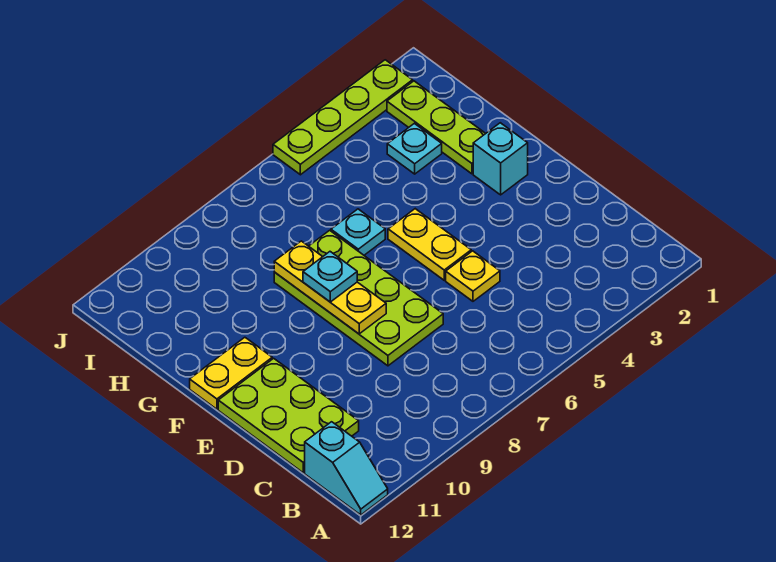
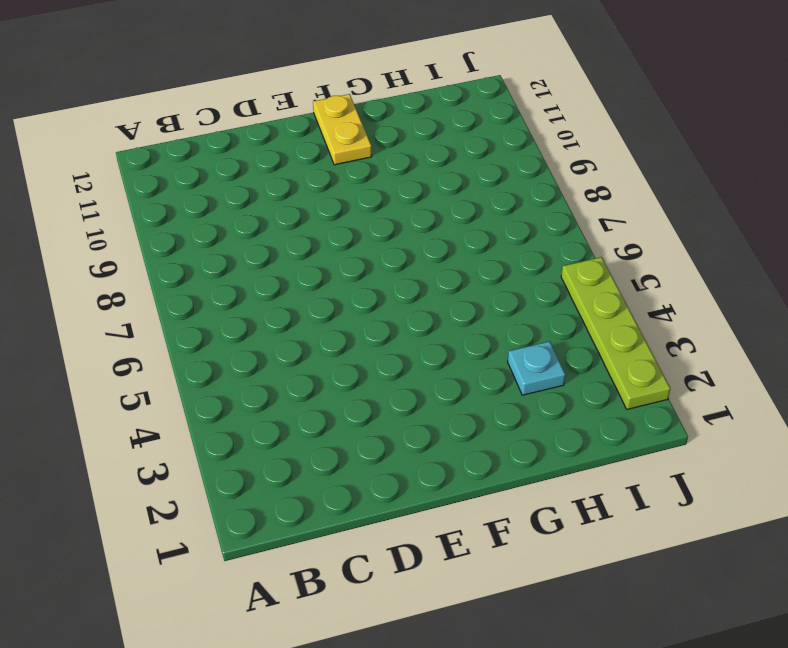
none -> cyan 1x2 slope [305,422,388,515]
none -> lime 2x3 plate [218,358,359,473]
none -> yellow 1x1 plate [446,251,500,301]

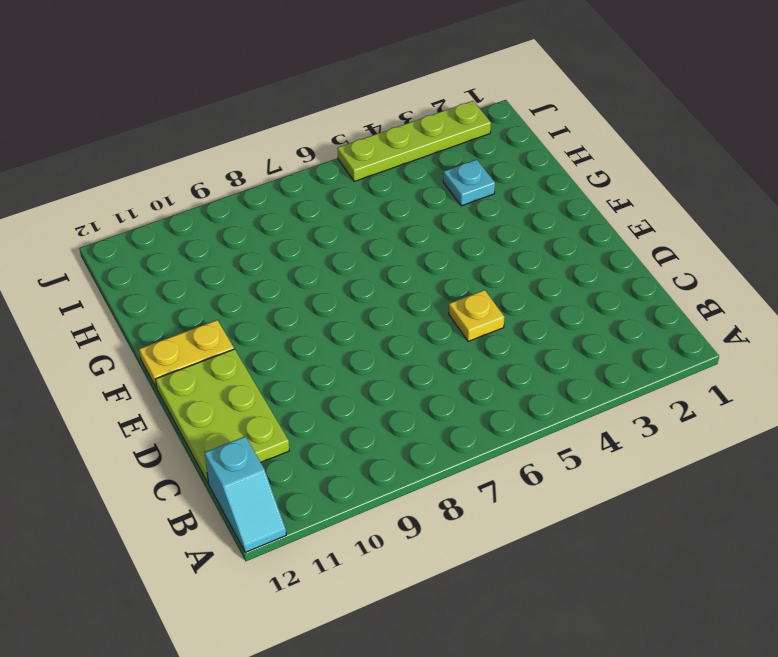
none -> lime 2x4 plate [274,230,443,366]
none -> yellow 1x2 plate [388,209,471,280]
none -> cyan 1x1 brick [473,123,528,195]

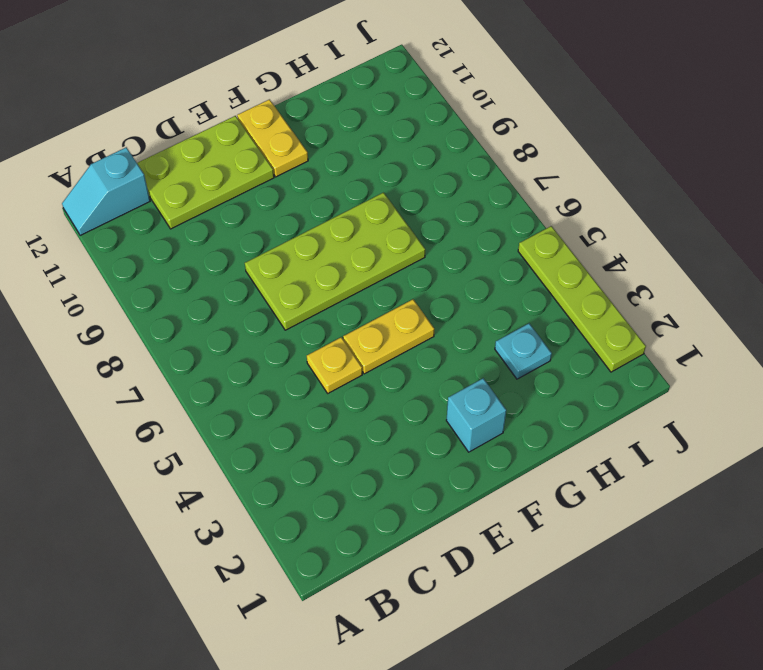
none -> lime 1x3 plate [387,81,486,174]
none -> cyan 1x1 plate [331,209,385,255]
none -> yellow 1x3 plate [274,241,386,334]

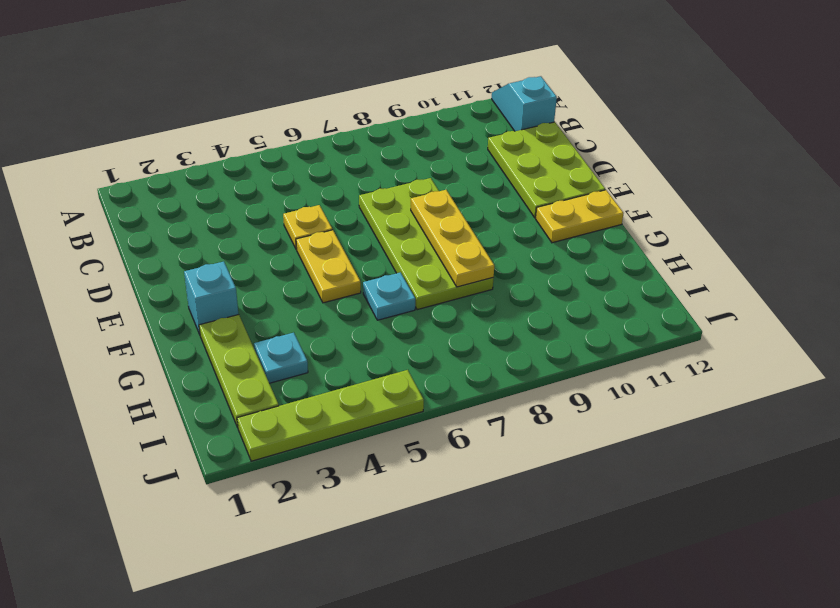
none -> cyan 1x1 plate [303,252,357,302]

